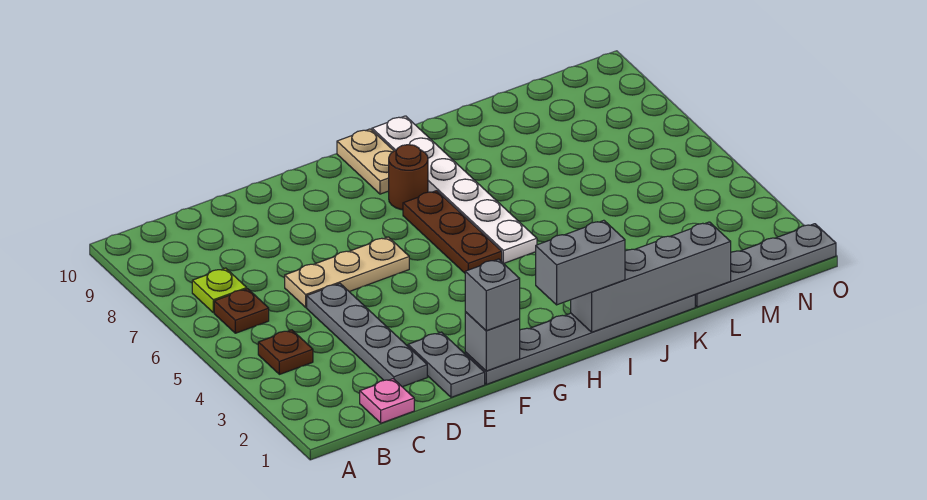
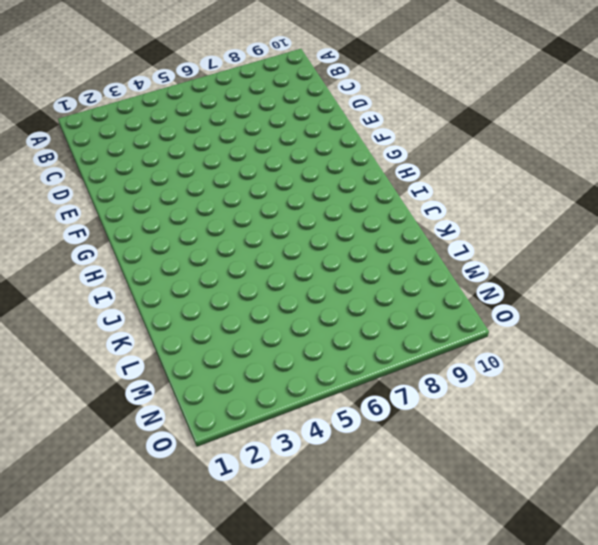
none -> brown 1x1 plate [258,330,313,374]
none -> brown 1x1 plate [214,289,269,333]
none -> lime 1x1 plate [192,268,247,313]

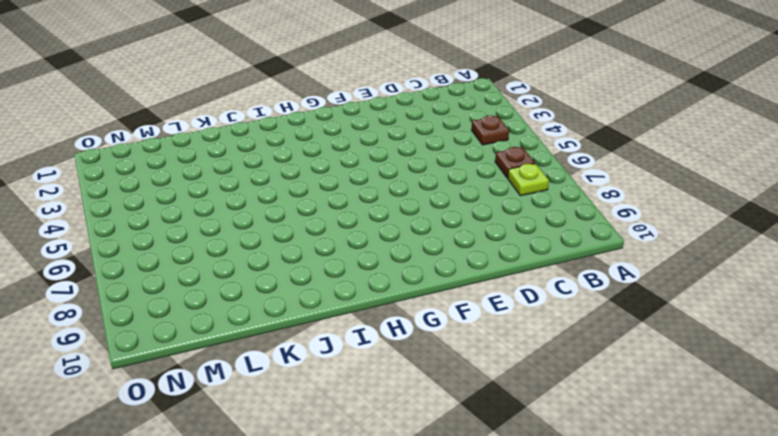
none -> pink 1x1 plate [360,379,414,423]
none -> grey 1x4 plate [307,284,427,387]
none -> tan 1x3 plate [285,237,409,307]

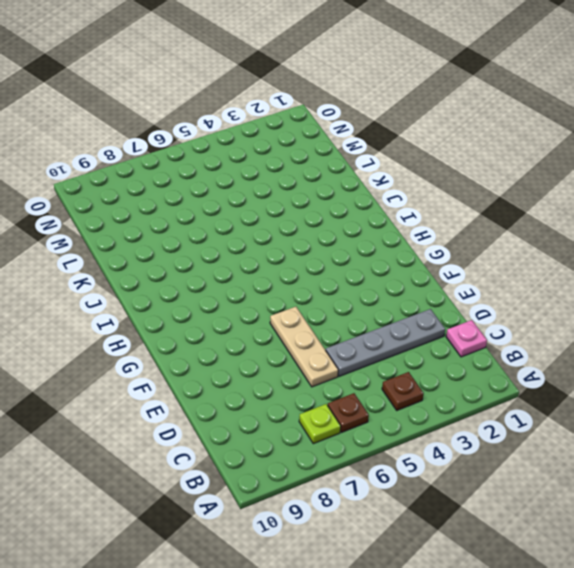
none -> grey 1x2 plate [408,332,485,397]
none -> grey 1x6 plate [465,295,695,384]
none -> brown 1x3 plate [403,191,502,273]

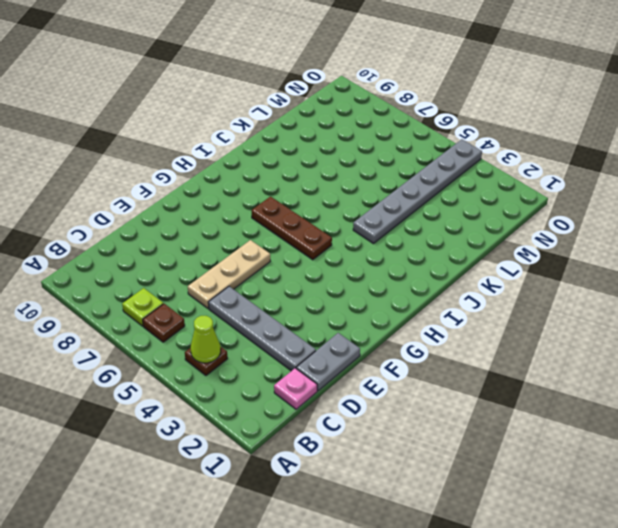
lime 1x1 cone [191,316,221,363] -> none
grey 1x2 plate [296,333,360,391] -> grey 1x2 plate turned to [408,332,485,397]
grey 1x6 plate [353,139,482,244] -> grey 1x6 plate moved to [465,295,695,384]
none -> brown 1x1 round brick [389,145,428,210]
none -> tan 1x2 plate [337,129,394,194]
none -> white 1x6 plate [372,116,537,264]

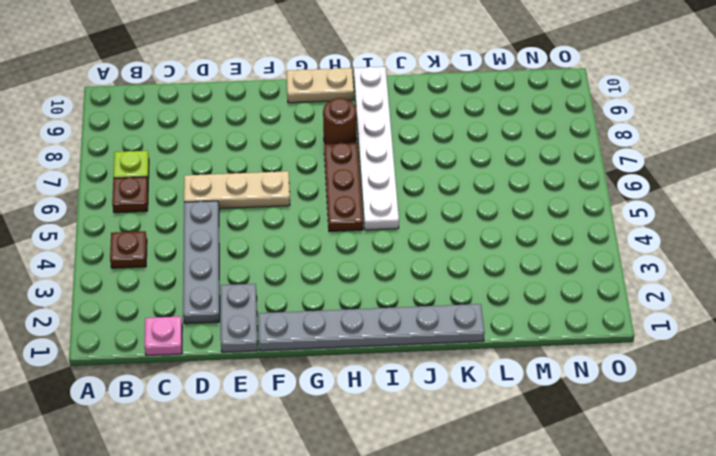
tan 1x2 plate [286,68,354,103] -> tan 1x2 plate turned to [337,129,394,194]
none -> grey 1x4 plate [695,224,836,307]
none -> grey 1x1 brick [465,312,520,371]
none -> grey 1x4 brick [571,222,731,332]

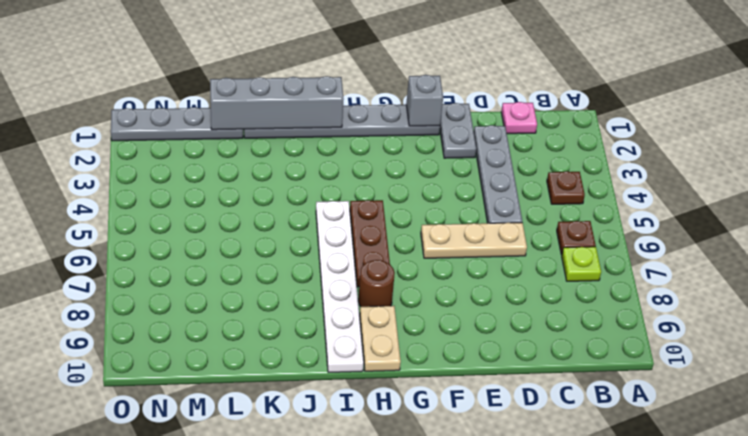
none -> grey 1x1 brick [465,259,520,331]
none -> grey 1x2 brick [536,220,625,305]

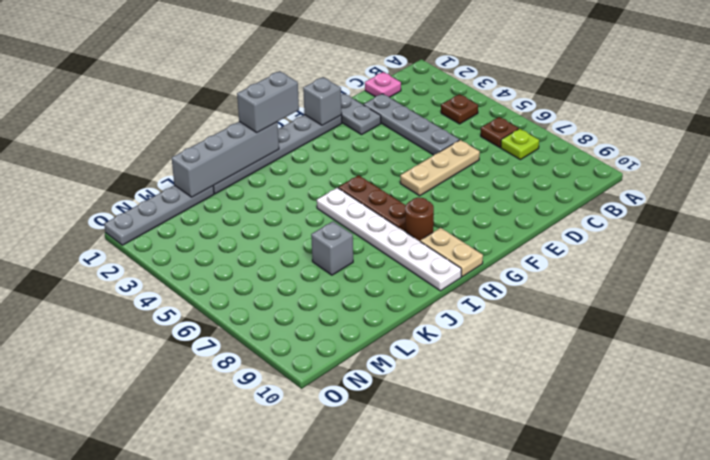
grey 1x1 brick [311,222,353,275] -> grey 1x1 brick moved to [465,259,520,331]

